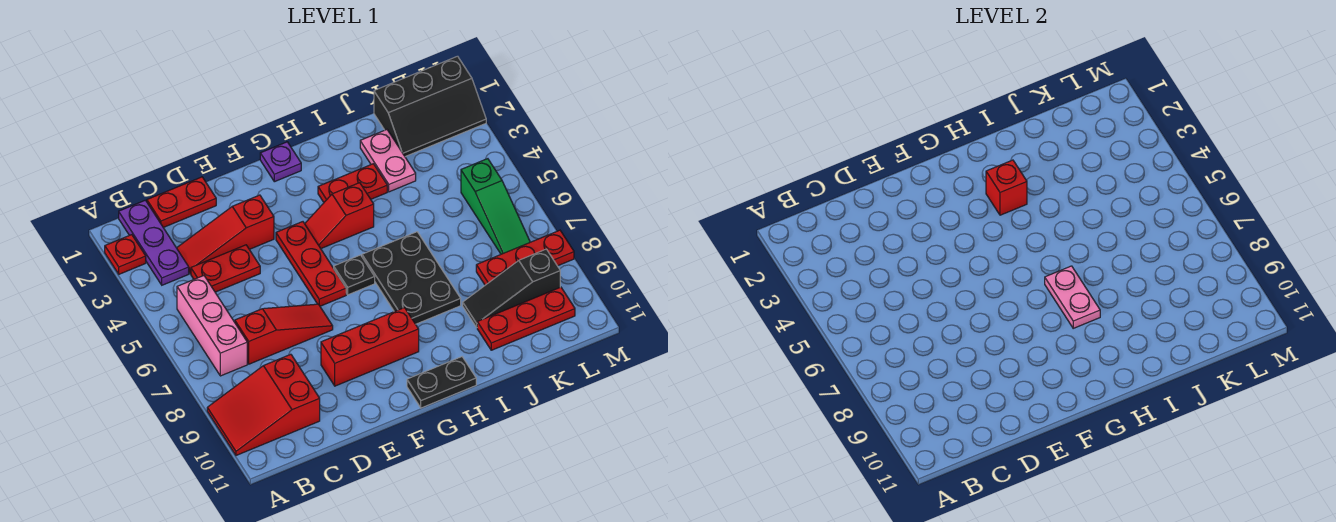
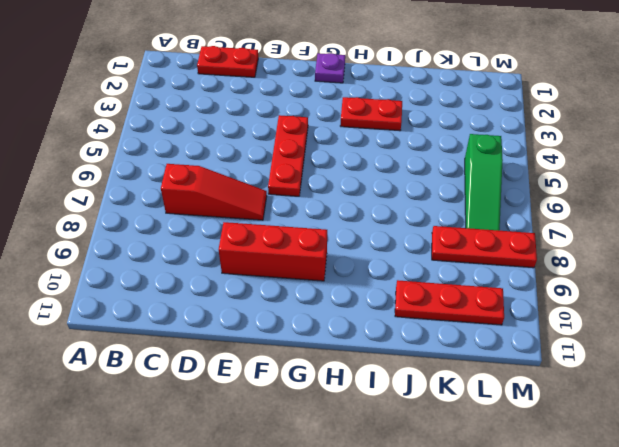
none -> red 1x1 plate [105,235,146,274]
none -> red 2x3 slope [207,354,320,455]
none -> purple 1x3 plate [119,200,189,285]

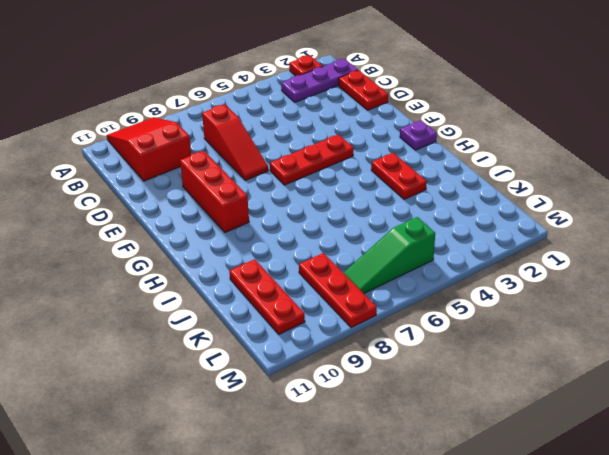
none -> pink 1x3 brick [177,276,247,376]
none -> red 1x3 slope [177,195,274,274]
none -> red 1x2 plate [191,245,260,292]

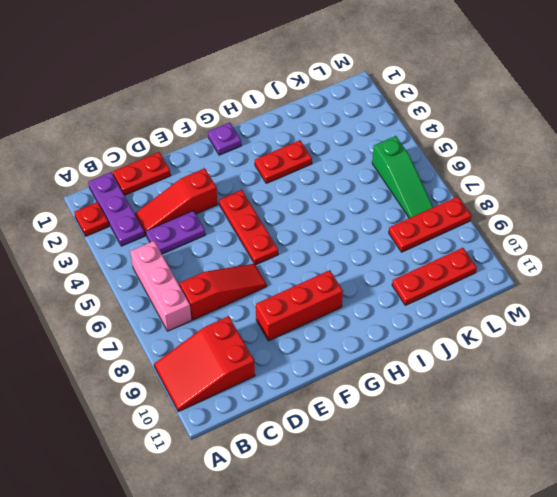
purple 1x2 plate [146,211,205,254] -> red 1x2 plate [191,245,260,292]
none -> red 1x2 slope [305,183,374,248]
none -> black 1x1 plate [334,255,375,295]
none -> black 1x2 plate [407,357,476,408]

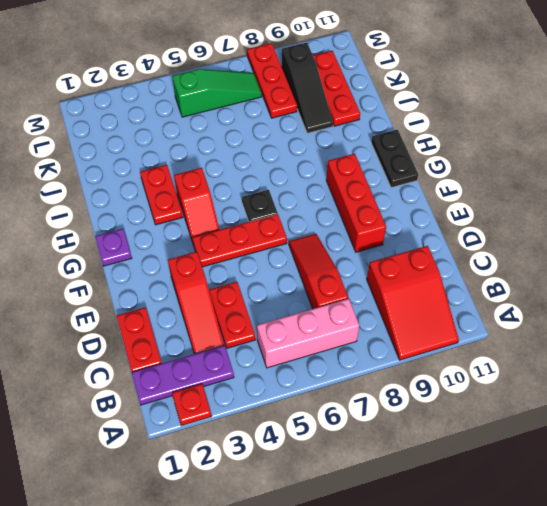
none -> black 2x3 plate [362,232,461,324]
none -> pink 1x2 plate [360,130,416,192]
none -> black 2x3 slope [374,56,486,157]

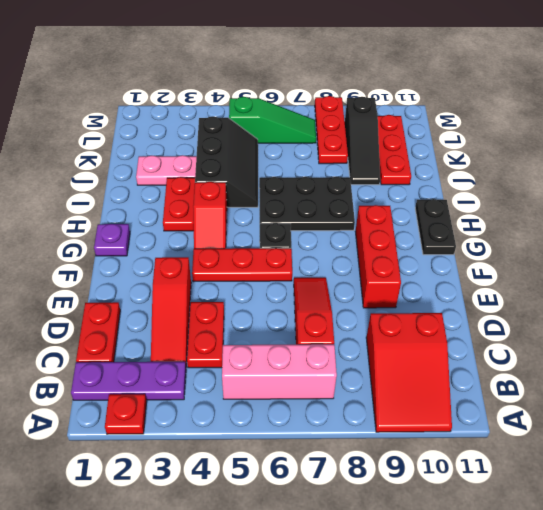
black 2x3 slope [195,117,258,207] -> black 2x3 slope moved to [374,56,486,157]
none -> red 1x1 brick [986,160,1027,215]
none -> pink 1x2 plate [1045,266,1100,328]

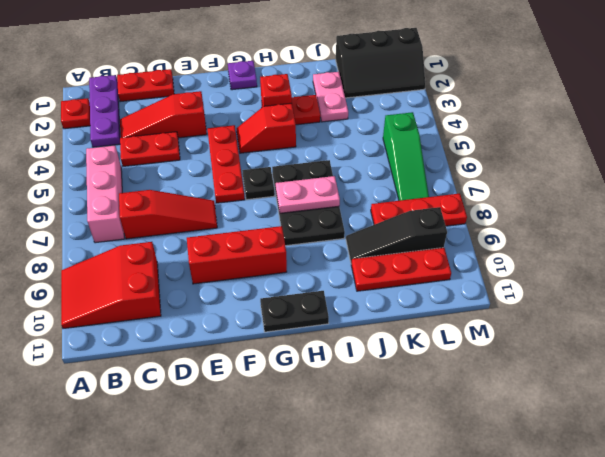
pink 1x2 plate [276,176,340,213] -> pink 1x2 plate turned to [1045,266,1100,328]

